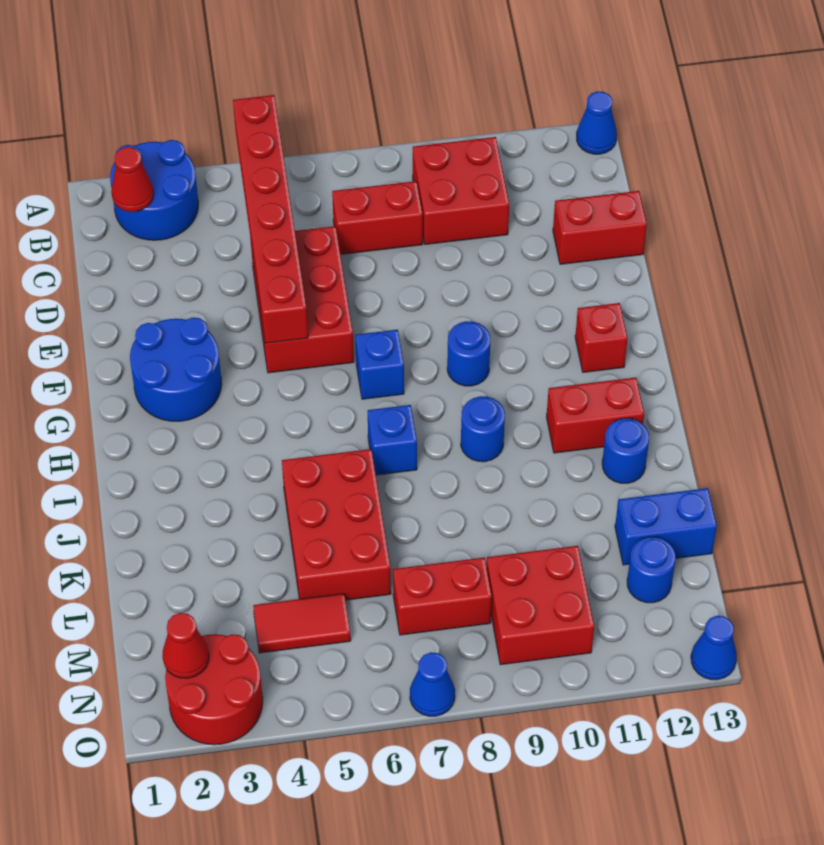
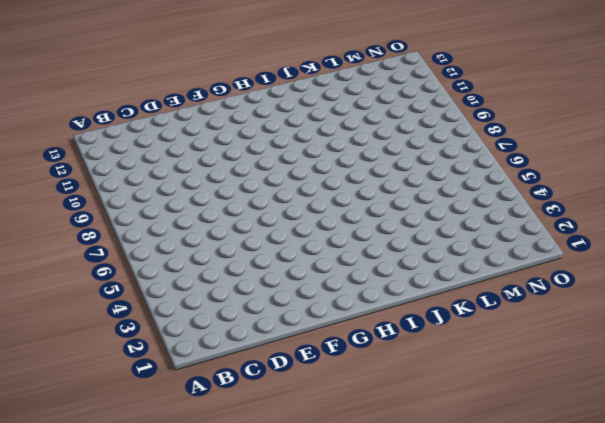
none -> blue 2x2 round brick [110,140,198,240]
none -> blue 1x1 cone [577,91,617,154]
none -> red 2x2 brick [413,137,509,244]

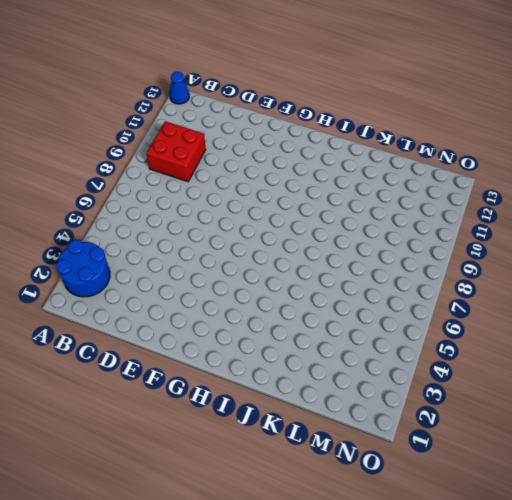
none -> red 1x2 brick [332,181,423,254]
none -> red 2x3 brick [251,226,354,373]
none -> red 1x2 brick [553,191,647,264]

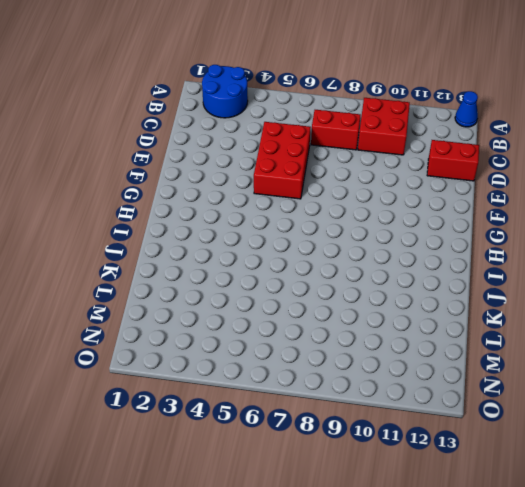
none -> blue 2x2 round brick [130,318,222,421]
none -> blue 1x1 brick [355,330,404,399]
none -> blue 1x1 round brick [447,321,490,386]

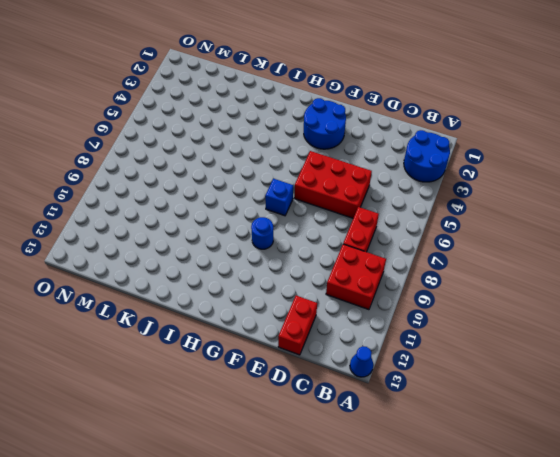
none -> red 1x1 brick [575,303,628,372]
none -> blue 1x1 brick [368,405,417,475]
none -> blue 1x1 round brick [461,396,505,462]

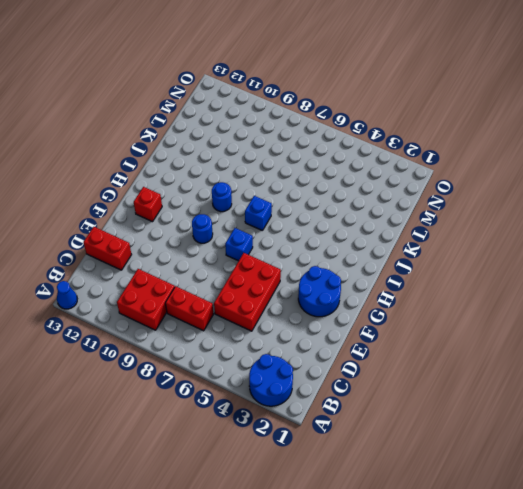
none -> red 1x2 brick [547,377,644,453]
none -> red 2x3 brick [282,449,391,600]
none -> blue 1x1 round brick [602,418,649,483]

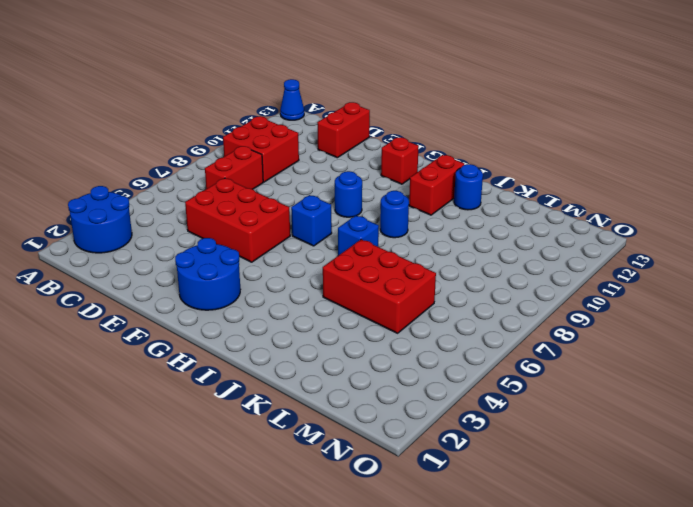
none -> blue 1x2 brick [615,488,717,565]
none -> red 1x2 tile [253,594,351,653]
none -> red 1x2 brick [393,558,492,635]

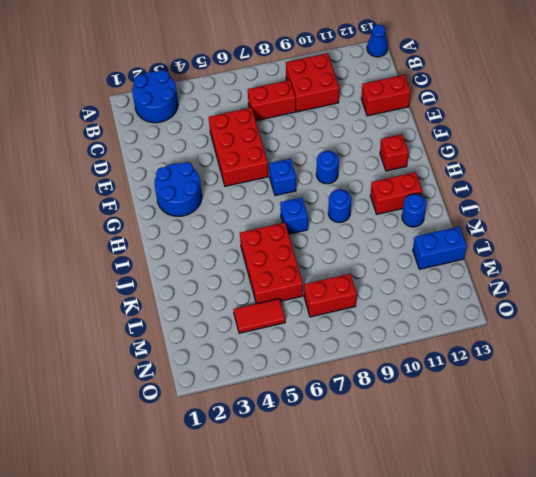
none -> red 2x2 brick [487,546,594,665]
none -> blue 1x1 round brick [627,537,676,603]
none -> red 2x2 round brick [165,634,263,745]

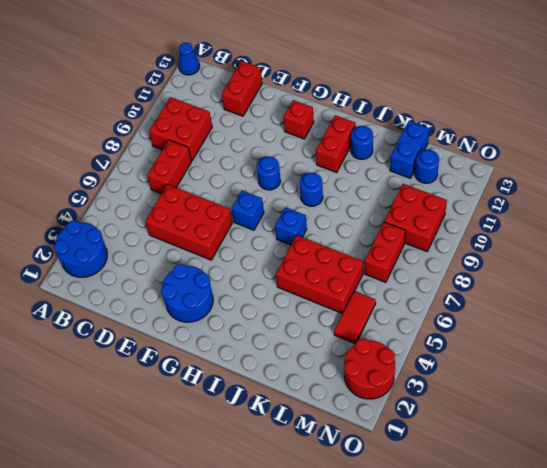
none -> blue 1x1 cone [410,652,455,716]
none -> blue 1x1 cone [691,616,737,680]
none -> red 1x6 brick [233,95,308,343]

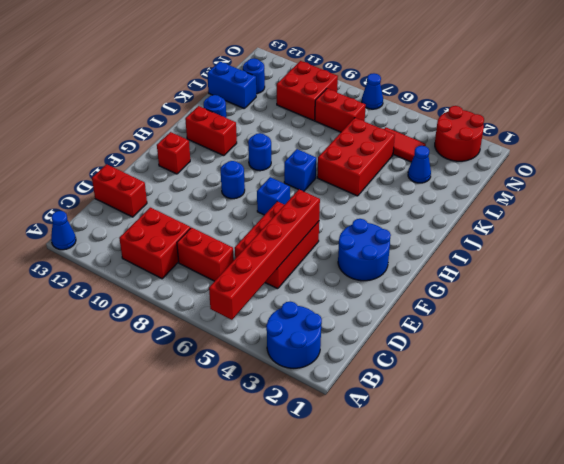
blue 1x1 cone [408,146,431,183] -> blue 1x1 cone moved to [691,616,737,680]
none -> red 1x1 cone [111,147,154,212]
none -> red 1x1 cone [162,613,209,678]

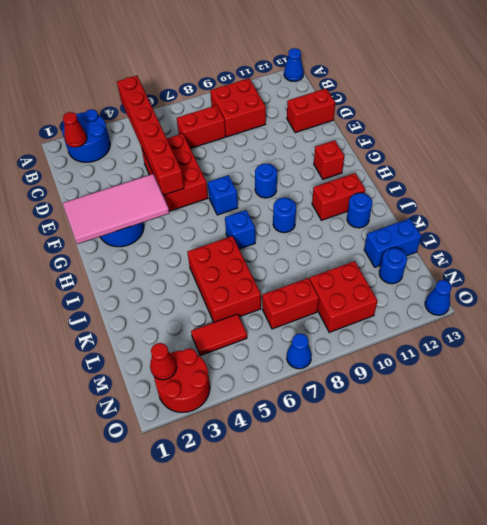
pink 2x4 tile [63,174,169,244] -> none

